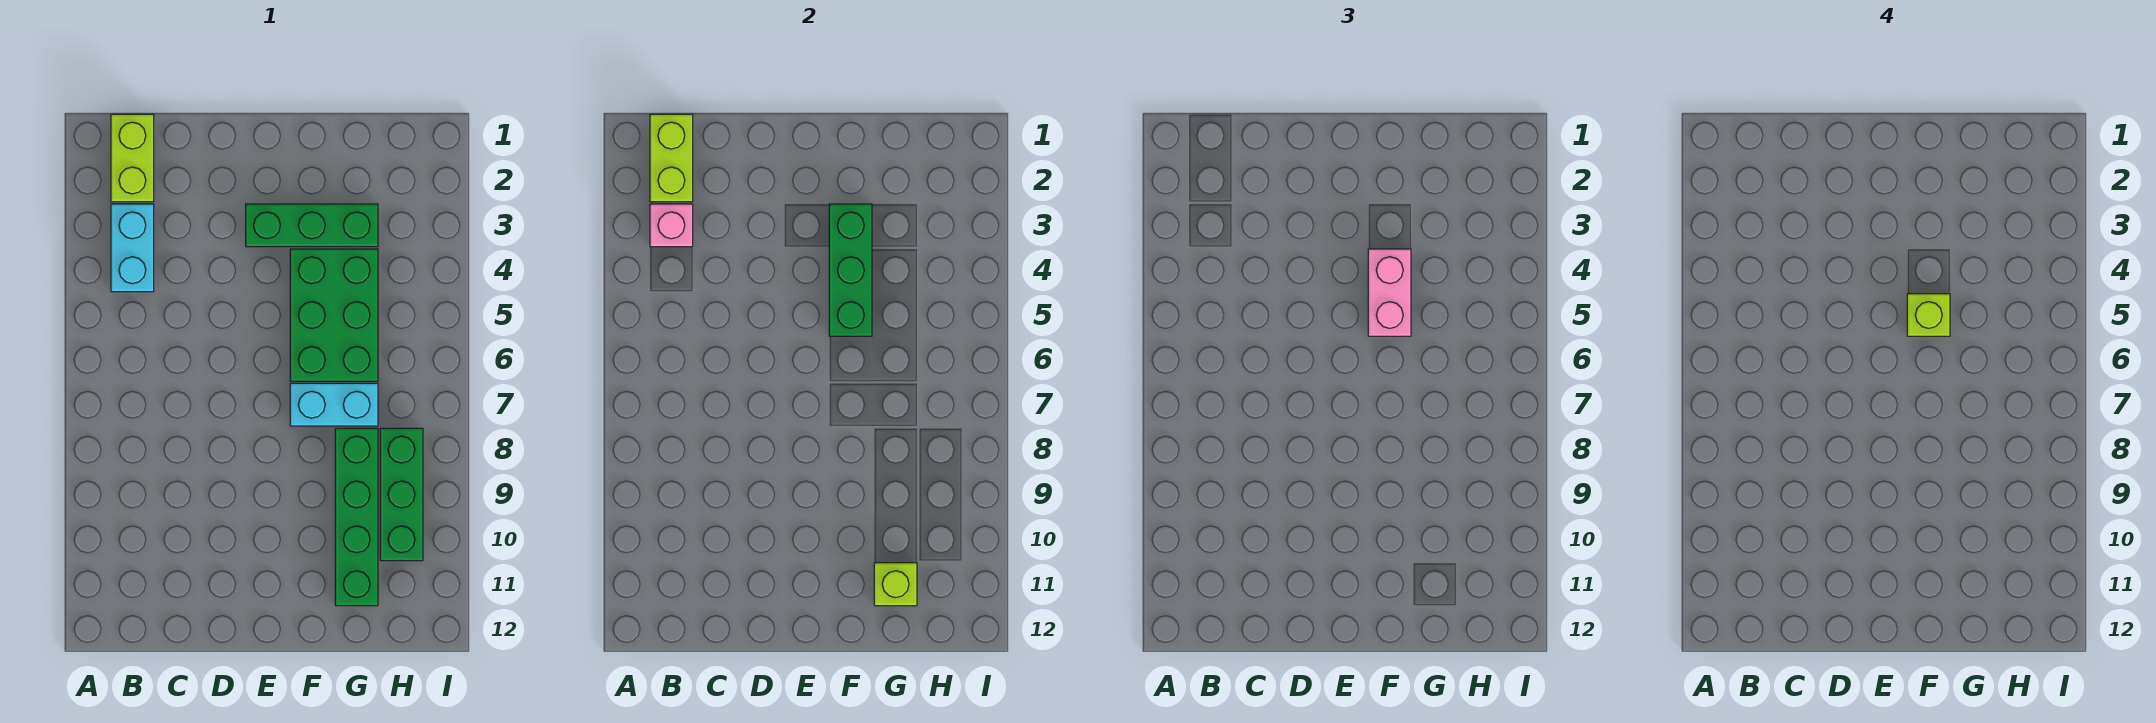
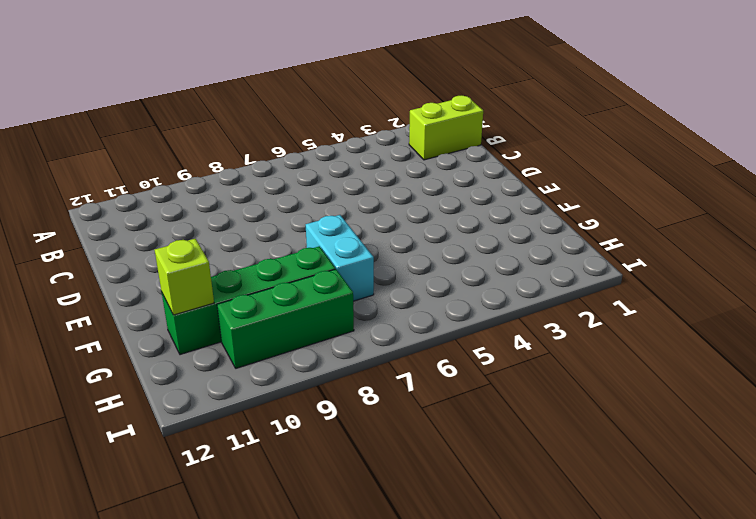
none -> cyan 1x2 brick [111,204,154,292]
none -> green 1x3 brick [246,204,378,247]
none -> green 2x3 brick [290,249,378,381]

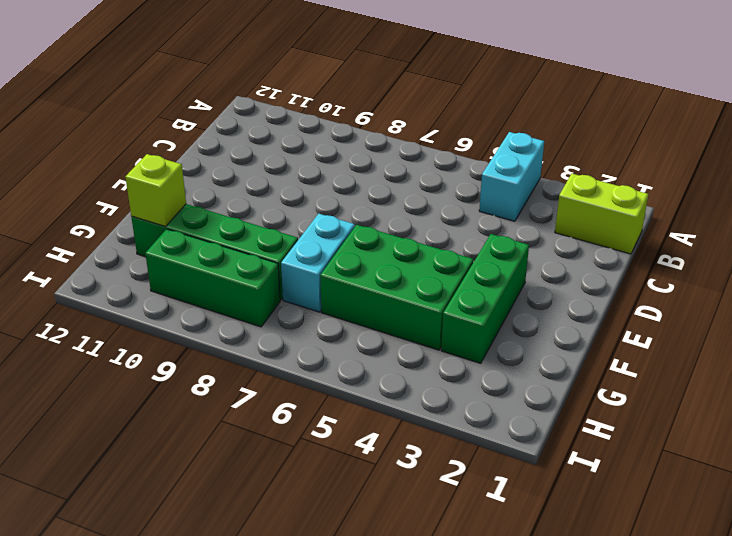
cyan 1x2 brick [479,132,544,221] -> cyan 1x2 brick turned to [111,204,154,292]
none -> lime 1x2 brick [650,114,693,202]
none -> pink 1x1 brick [650,204,693,247]
none -> green 1x3 brick [829,204,872,336]

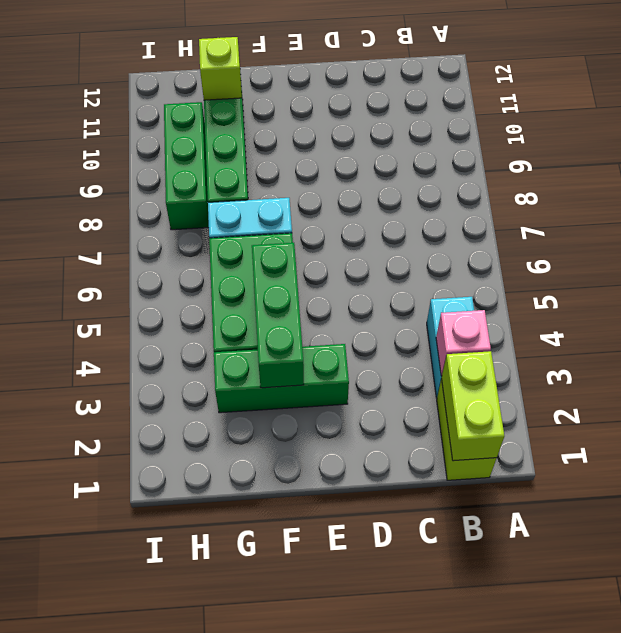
none -> pink 1x2 brick [1368,249,1411,336]
none -> lime 1x1 brick [1907,294,1950,336]

